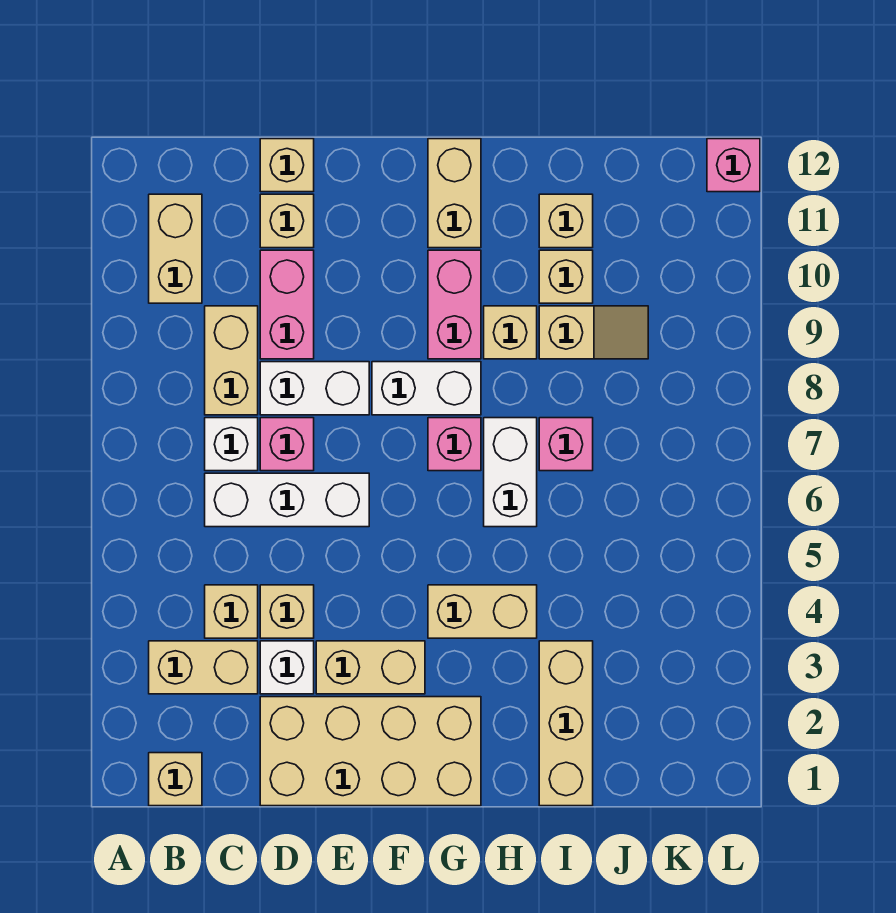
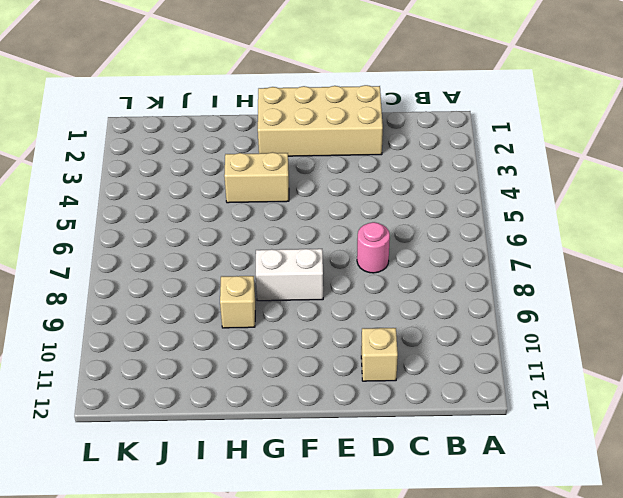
pink 1x1 round brick [357,222,390,273] -> pink 1x1 brick [260,418,314,471]
none -> tan 1x1 brick [149,753,202,806]
none -> tan 1x2 brick [149,641,258,694]
none -> tan 1x2 brick [149,194,202,303]

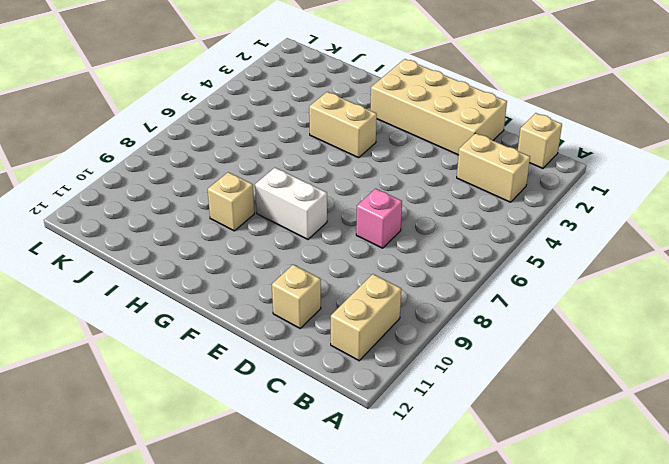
none -> tan 1x1 brick [205,585,258,638]
none -> white 1x3 brick [205,473,369,527]
none -> white 1x1 brick [205,418,258,471]

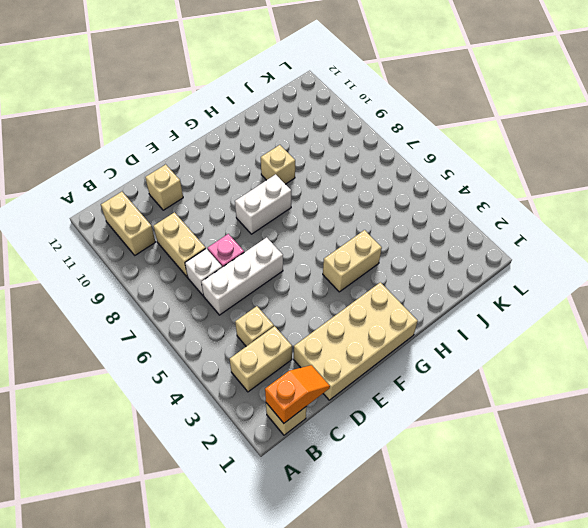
orange 1x2 slope [265,365,330,423] -> none
none -> white 1x1 brick [260,641,314,694]
none -> tan 1x1 brick [260,585,314,638]
none -> white 1x2 brick [260,362,369,415]

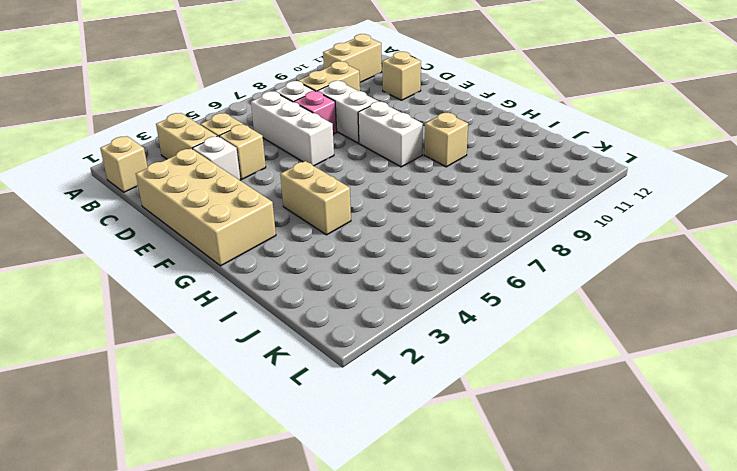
none -> pink 1x2 brick [260,250,314,359]
none -> tan 1x1 brick [260,139,314,192]
none -> tan 1x2 brick [316,641,425,694]

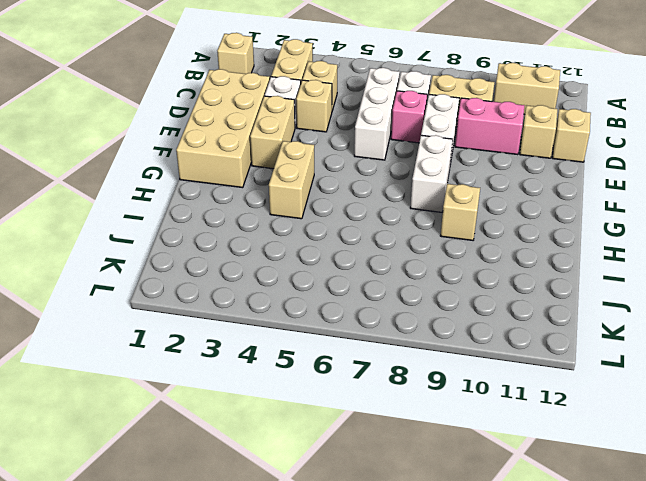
none -> pink 1x1 brick [428,418,481,471]
none -> pink 1x2 brick [428,250,481,359]
none -> tan 1x2 brick [428,139,481,248]

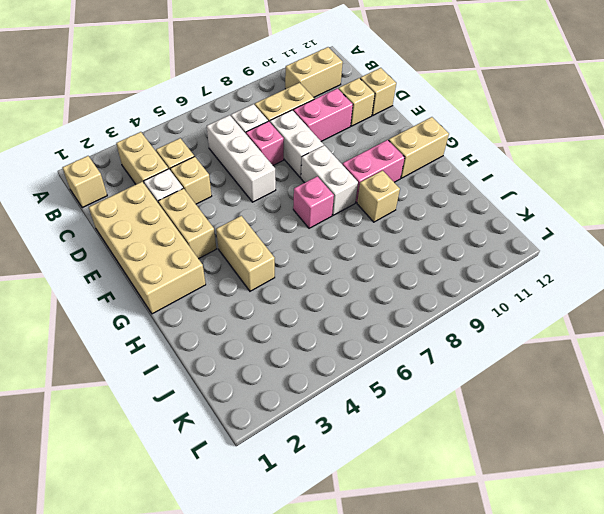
none -> white 1x2 brick [484,418,537,527]
none -> tan 1x3 brick [539,641,593,806]
none -> pink 1x1 brick [539,418,593,471]

